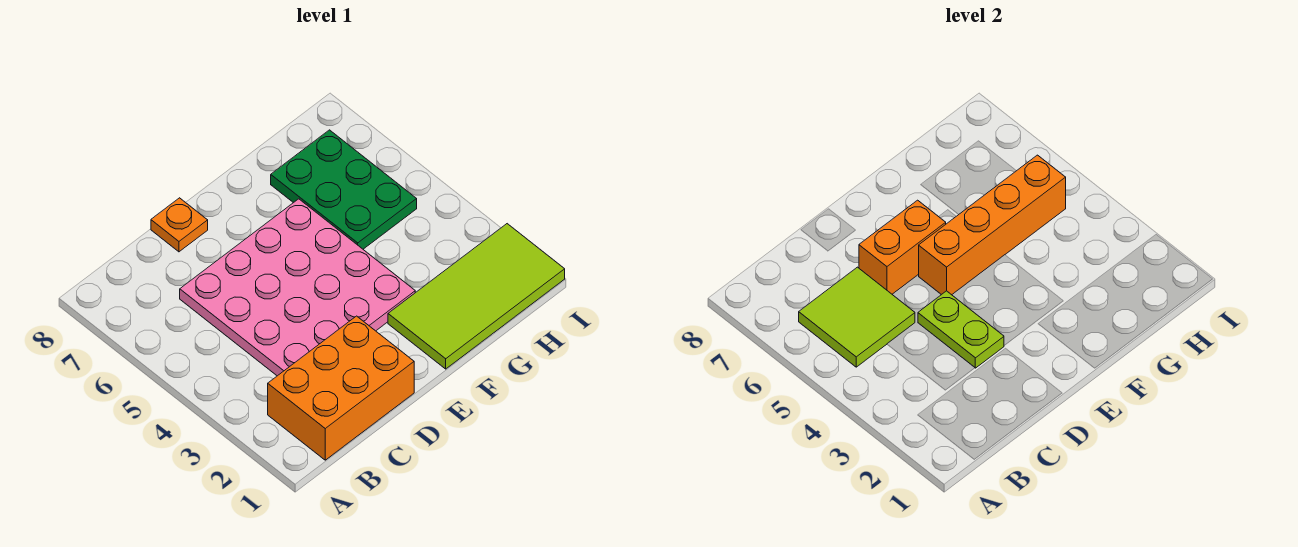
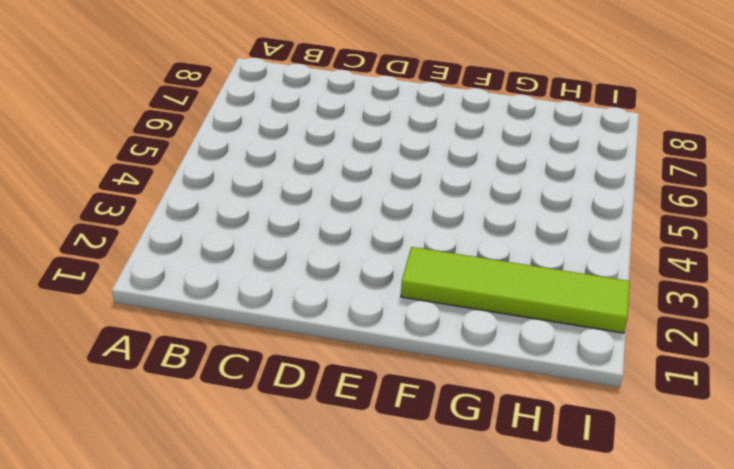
lime 1x4 tile [401,247,630,333] -> lime 2x4 tile [388,224,565,369]
none -> orange 2x3 brick [268,316,414,460]
none -> pink 4x4 plate [180,199,415,376]

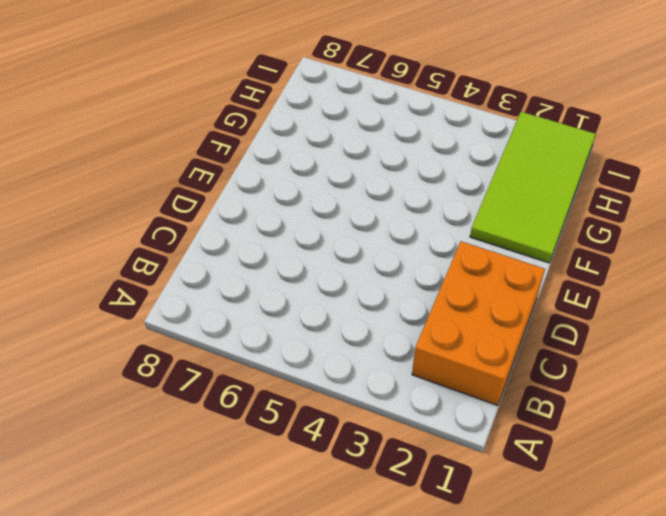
none -> pink 4x4 plate [180,199,415,376]
none -> orange 1x1 plate [151,198,208,252]

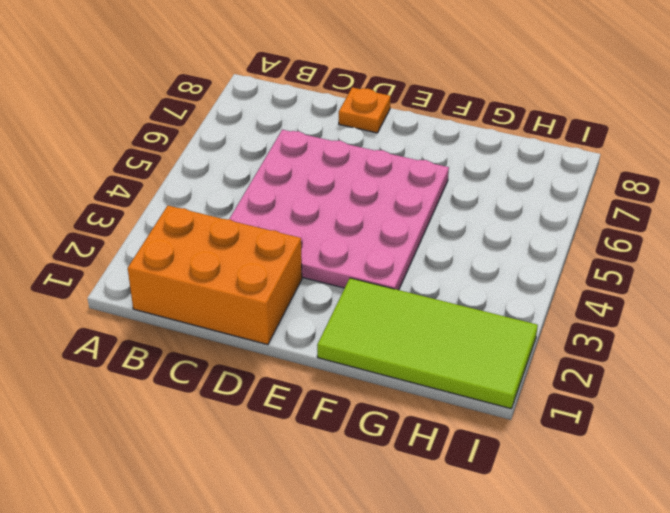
none -> green 2x3 plate [271,130,417,249]
none -> lime 2x2 tile [799,267,915,367]

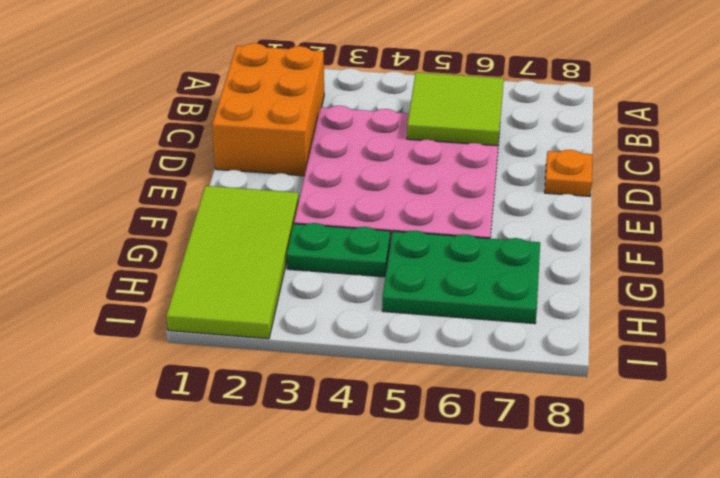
green 1x2 plate [287,223,390,277] -> none
none -> lime 1x2 plate [918,291,1004,368]
none -> orange 1x2 brick [859,200,946,294]

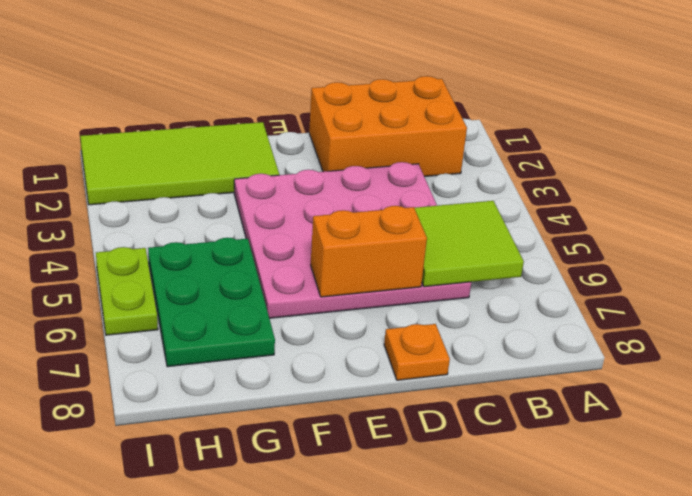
lime 1x2 plate [96,247,158,335] -> lime 1x2 plate moved to [918,291,1004,368]
none -> orange 1x4 brick [919,155,1066,295]

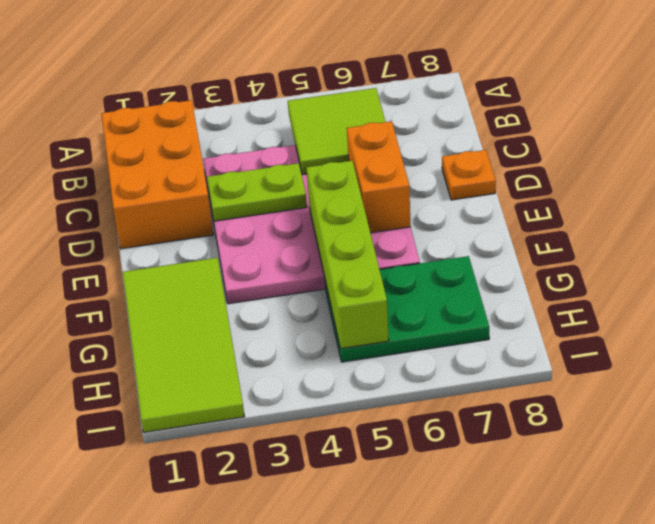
lime 1x4 brick [307,161,389,349] -> orange 1x4 brick [919,155,1066,295]

